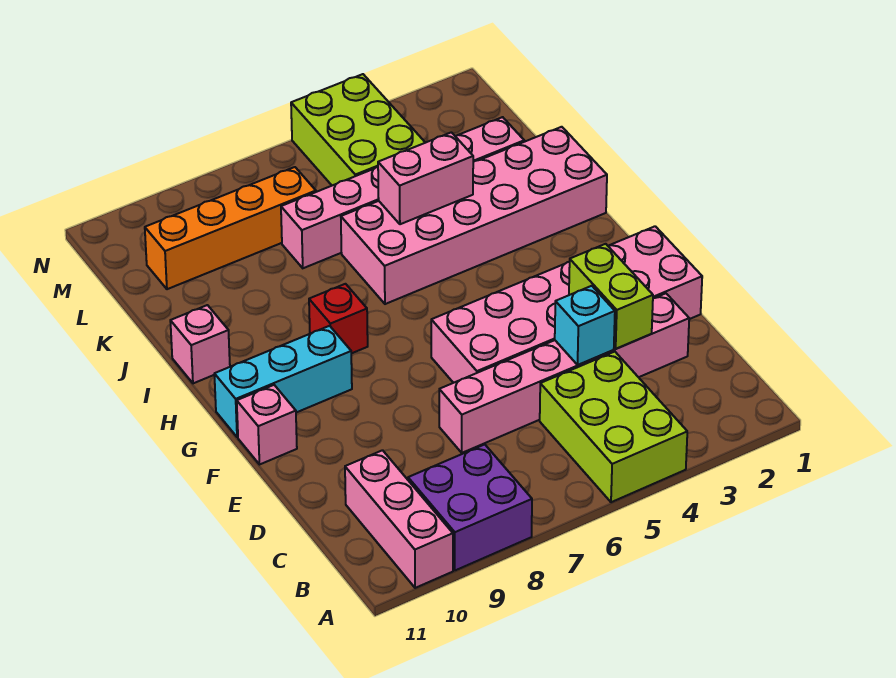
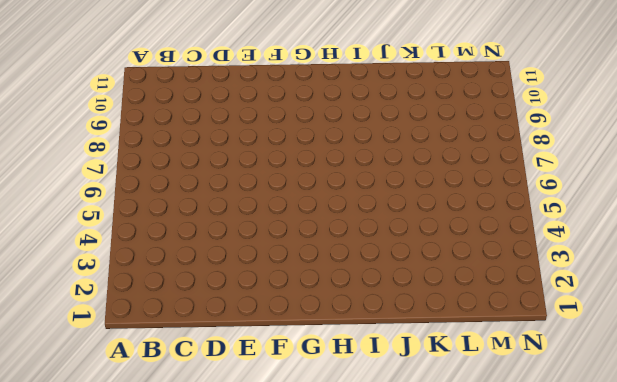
none -> lime 2x3 brick [540,352,687,502]
none -> purple 2x2 brick [408,444,532,570]
none -> pink 1x3 brick [345,450,453,588]

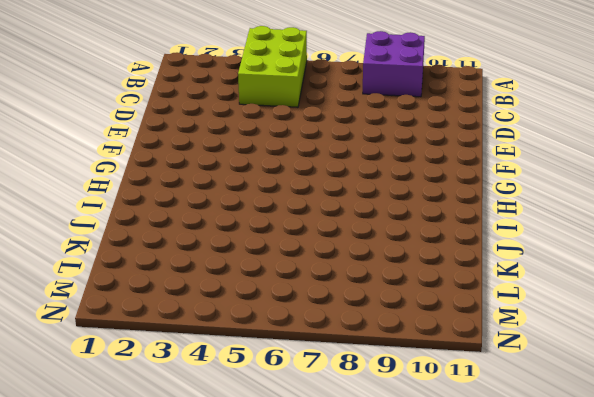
none -> pink 1x3 brick [345,450,453,588]
none -> pink 1x6 brick [439,293,689,453]
none -> pink 2x6 brick [431,226,702,383]

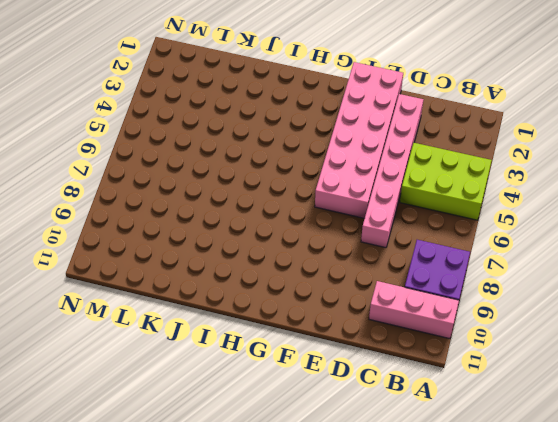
none -> pink 1x1 brick [237,385,297,464]
none -> cyan 1x3 brick [214,326,352,437]
none -> red 1x1 brick [309,284,368,354]

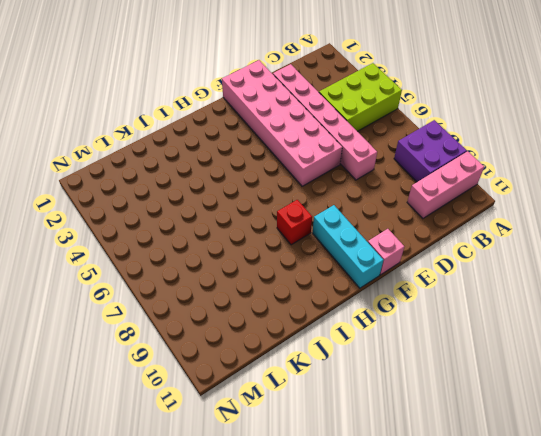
none -> pink 2x6 brick [341,127,607,304]
none -> pink 1x1 brick [170,305,230,383]
none -> pink 1x6 brick [281,117,524,268]

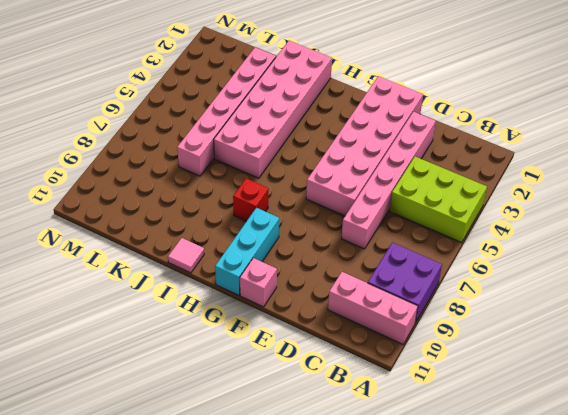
pink 1x1 tile [168,238,204,273] -> pink 1x1 brick [170,305,230,383]
none -> lime 2x3 brick [291,74,425,185]
none -> orange 1x4 brick [145,167,316,289]
none -> lime 1x2 brick [569,244,653,349]

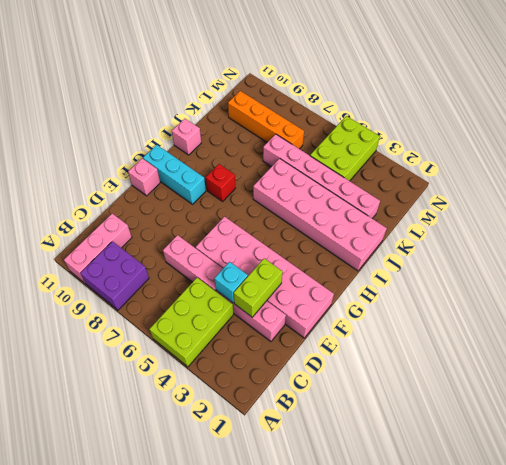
none -> pink 1x2 brick [378,132,473,224]

